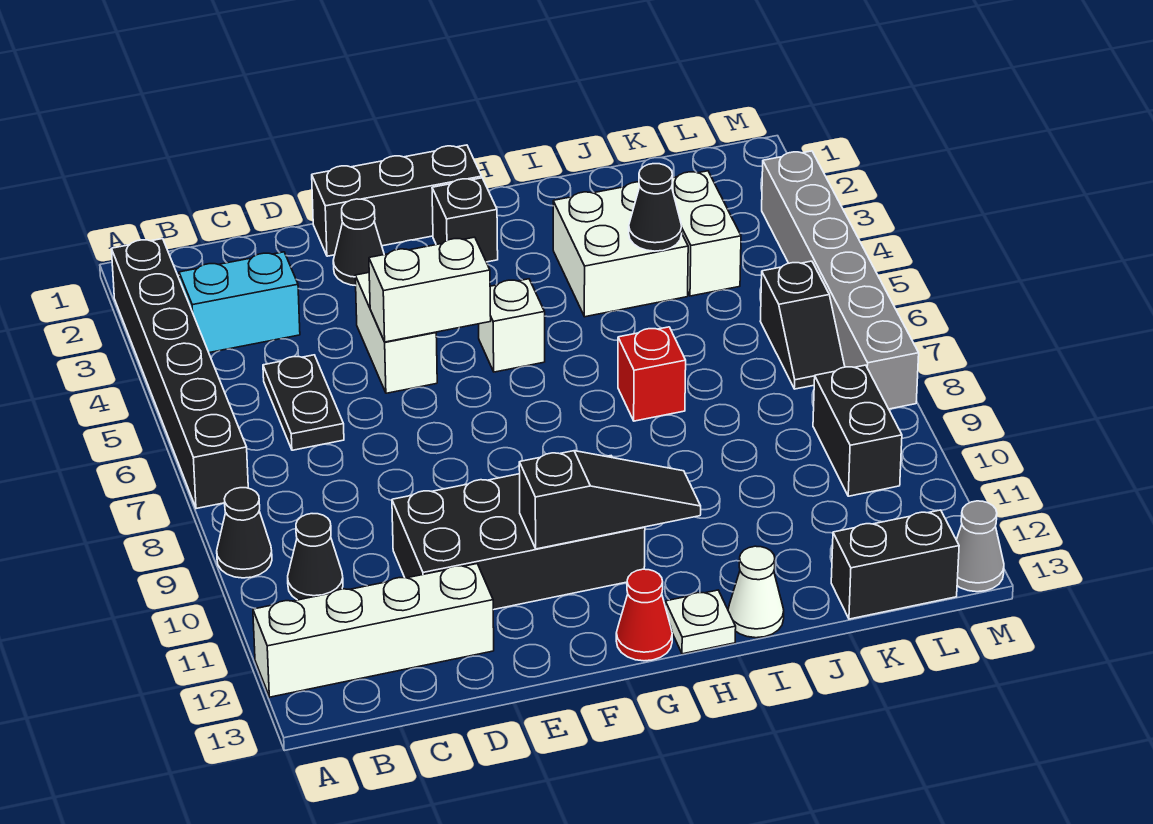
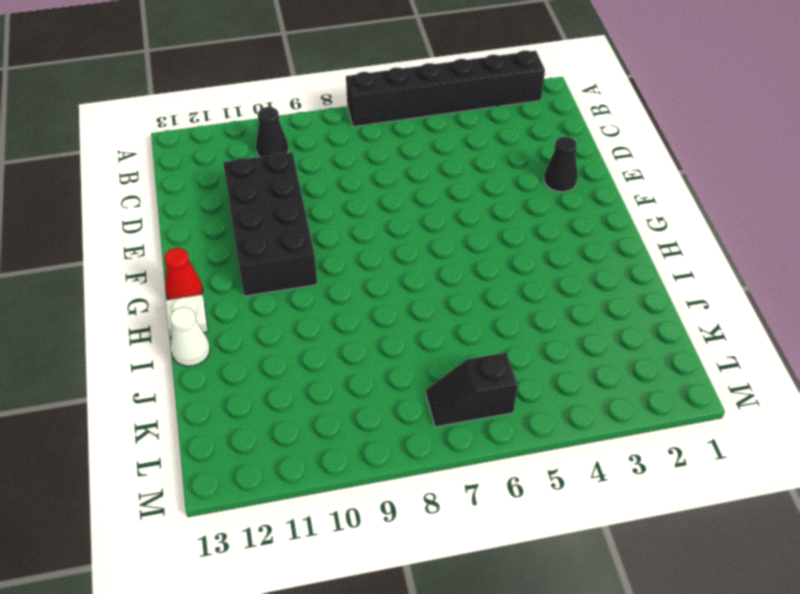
none -> black 1x1 cone [217,488,272,578]
none -> white 1x4 brick [253,564,494,697]
none -> cyan 1x2 brick [179,252,300,353]

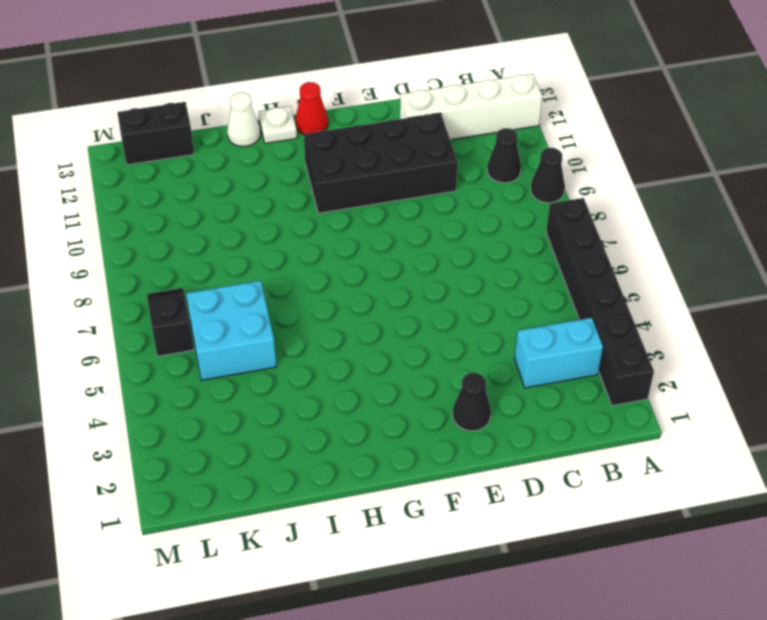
cyan 2x2 brick [186,281,277,380] -> none
none -> black 1x2 plate [263,355,344,450]
none -> black 1x3 brick [312,145,482,256]
none -> white 1x2 brick [355,273,437,393]

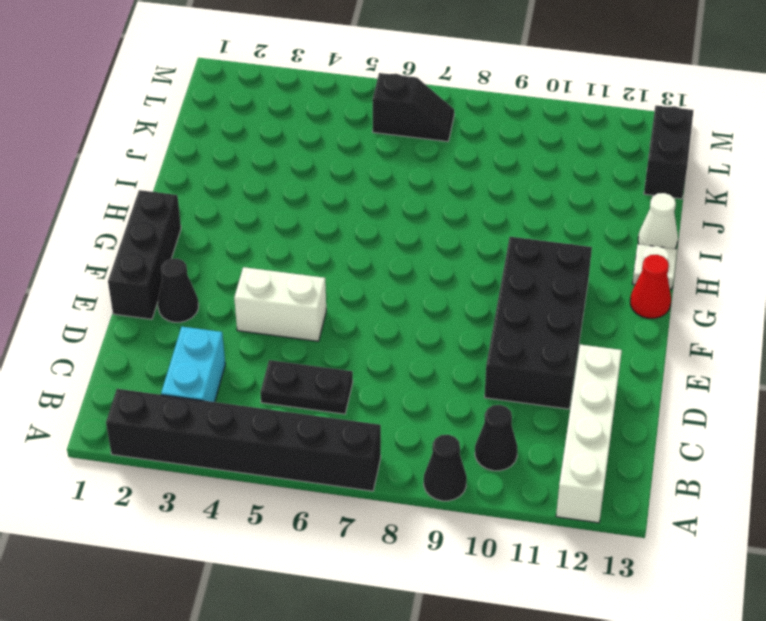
none -> black 1x1 brick [432,178,498,262]
none -> white 1x1 brick [479,279,545,372]
none -> white 2x2 brick [553,182,688,317]

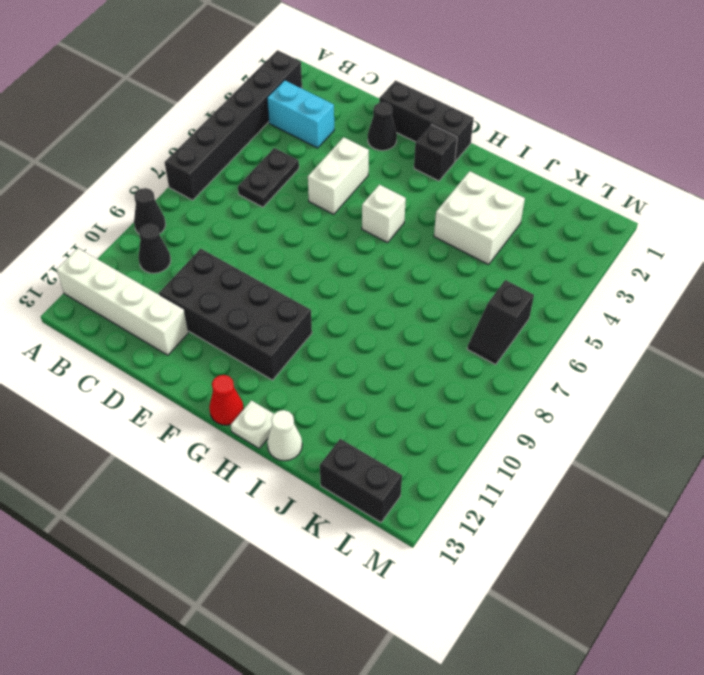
none -> red 1x1 brick [618,327,686,421]
none -> white 1x2 brick [672,171,741,296]
none -> black 1x2 brick [813,365,902,496]

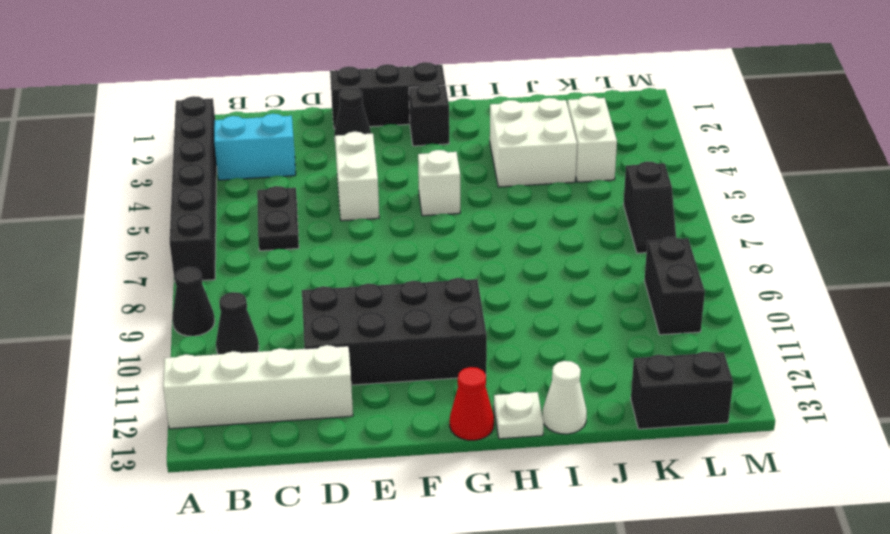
none -> red 1x1 brick [618,327,686,421]
none -> grey 1x6 brick [762,151,919,409]
none -> grey 1x1 cone [957,501,1004,592]

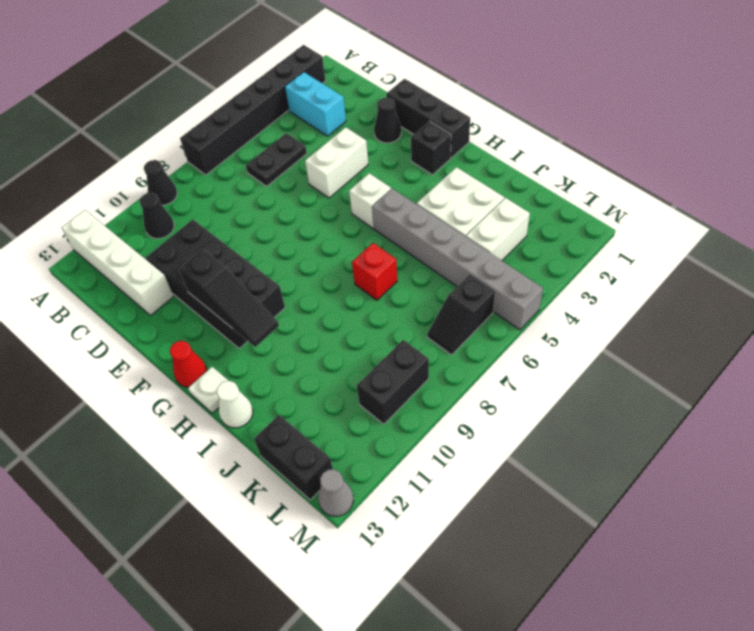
grey 1x6 brick [372,189,543,330] -> grey 1x6 brick turned to [762,151,919,409]
none -> white 1x2 brick [369,237,491,342]
none -> black 1x1 cone [629,164,682,251]

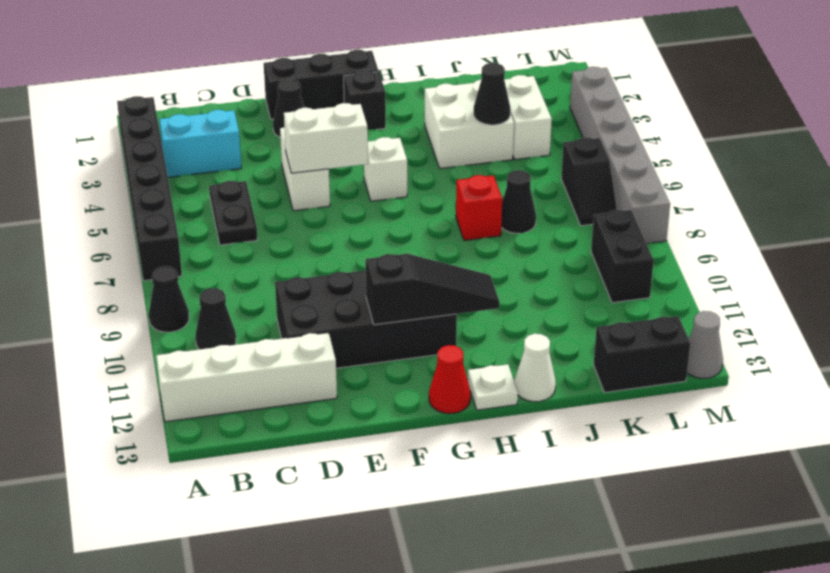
black 1x1 cone [501,170,536,233] -> none

